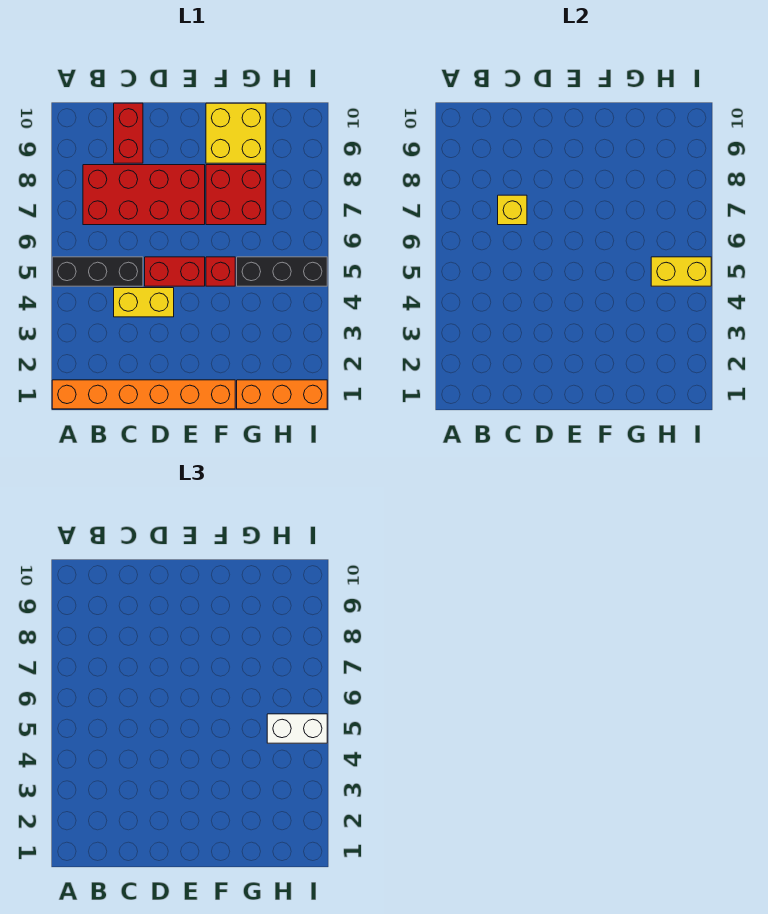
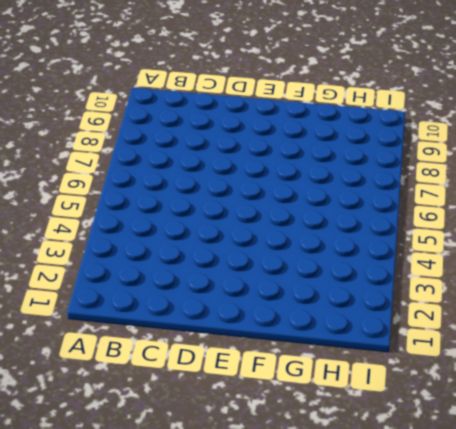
none -> orange 1x6 brick [52,380,235,409]
none -> black 1x3 brick [52,257,143,286]
none -> red 2x4 brick [83,165,205,225]

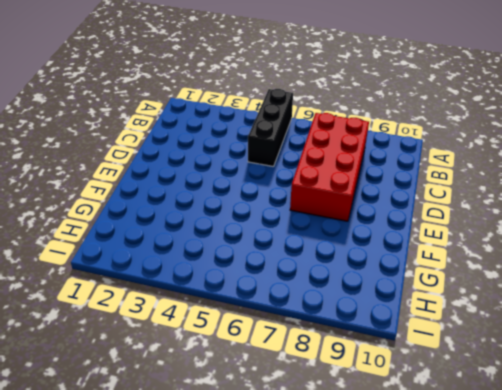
none -> orange 1x6 brick [52,380,235,409]
none -> yellow 1x2 brick [114,288,174,317]
none -> red 1x2 brick [114,103,143,163]

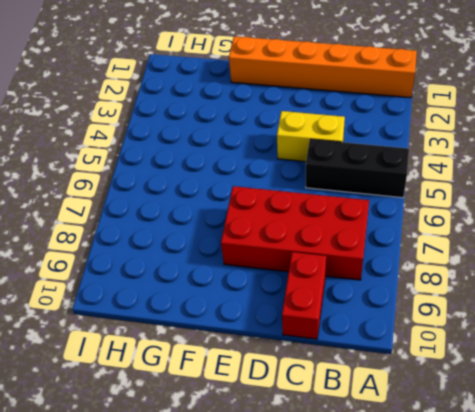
none -> red 1x2 brick [145,257,205,286]
none -> red 1x1 brick [206,257,235,286]
none -> red 2x2 brick [206,165,266,225]

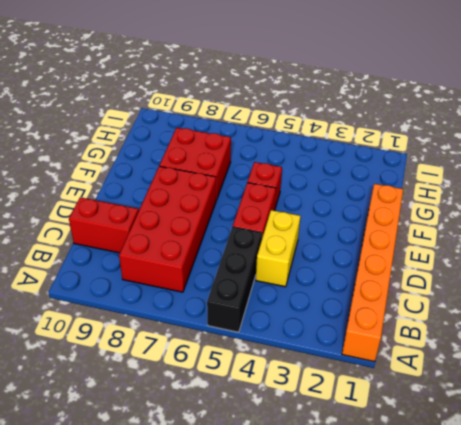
none -> yellow 2x2 brick [206,103,266,163]
none -> orange 1x3 brick [237,380,327,409]
none -> black 1x3 brick [237,257,327,286]

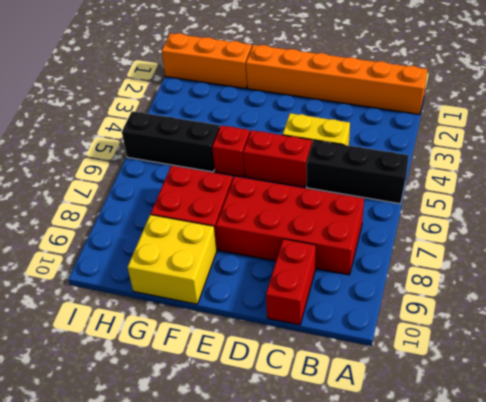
none -> yellow 1x1 brick [498,195,527,225]
none -> yellow 1x2 brick [651,257,711,286]
none -> white 1x2 brick [267,714,327,743]

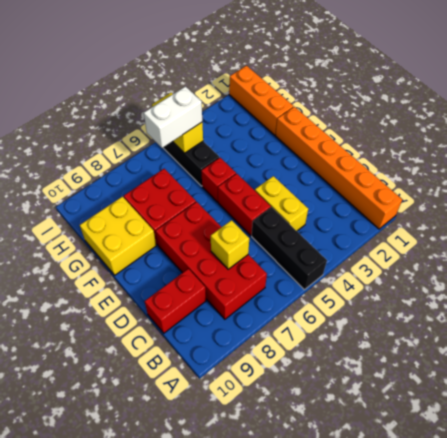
white 1x2 brick [144,86,202,148] -> white 1x2 brick turned to [267,714,327,743]

